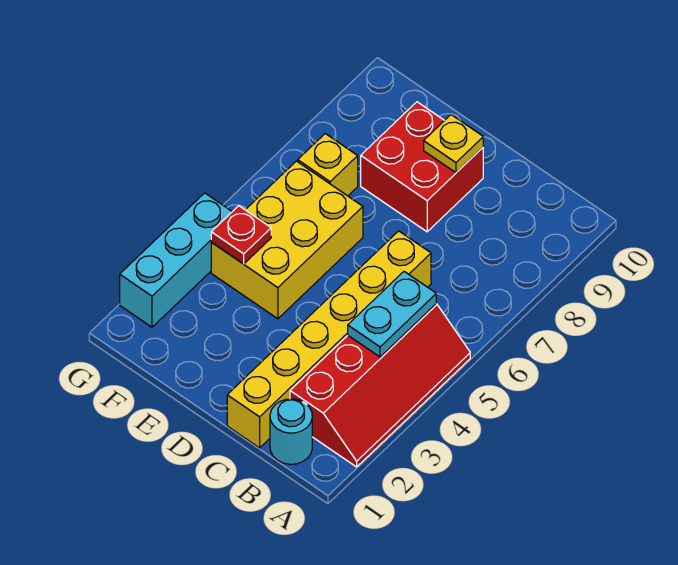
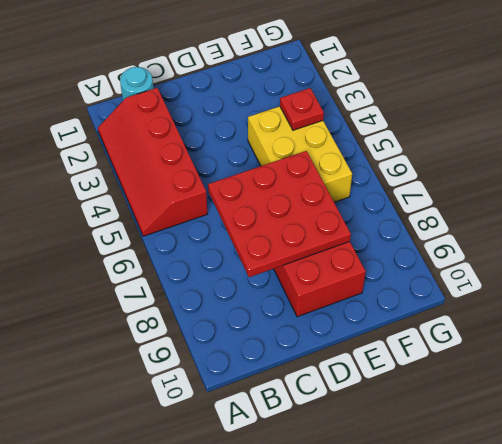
red 3x3 plate [208,151,351,277] -> none
none -> yellow 1x6 brick [227,231,431,448]
none -> yellow 1x1 brick [298,134,358,196]

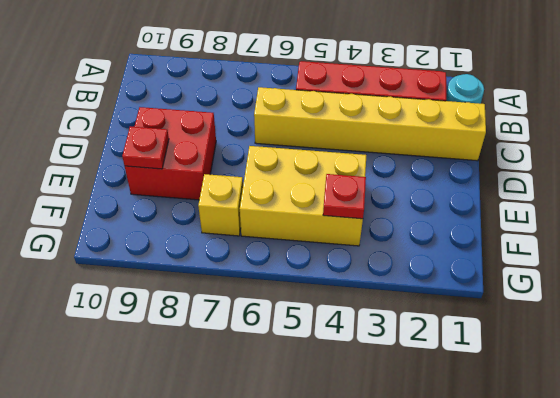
red 1x1 plate [122,127,169,169] -> none
none -> cyan 1x3 brick [120,193,232,327]
none -> cyan 1x2 plate [348,272,436,357]

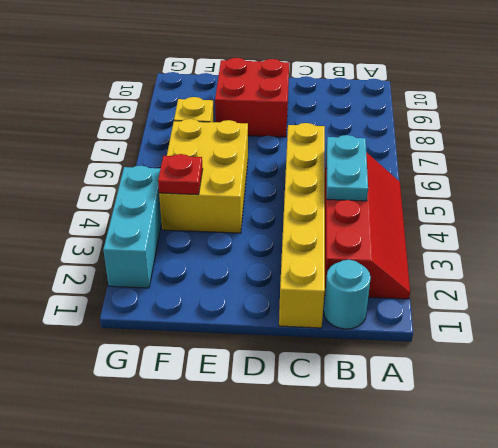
none -> yellow 1x1 plate [424,115,483,173]

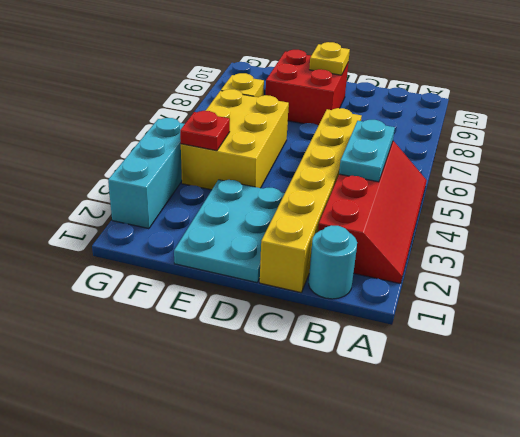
cyan 2x3 plate [174,180,285,283] -> none

